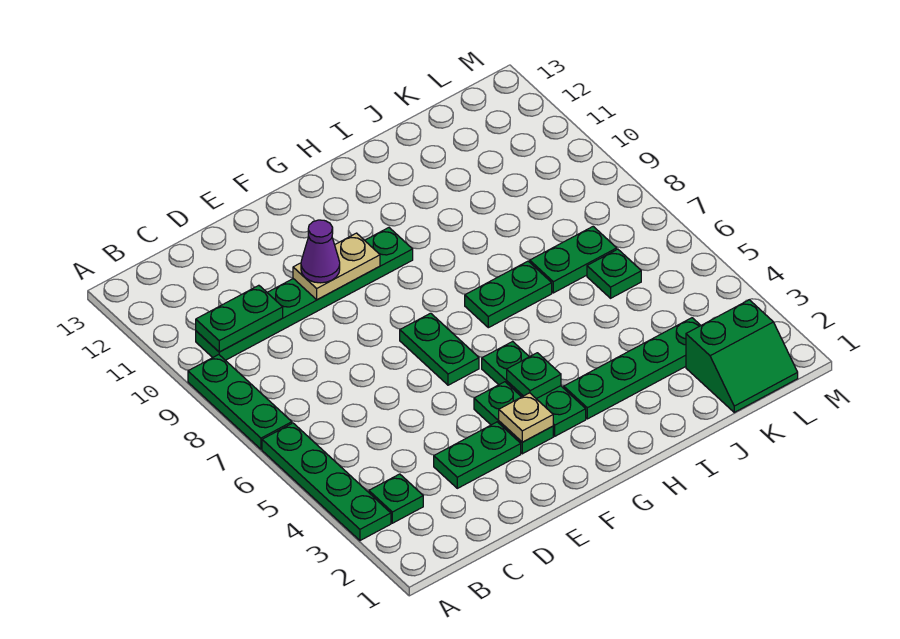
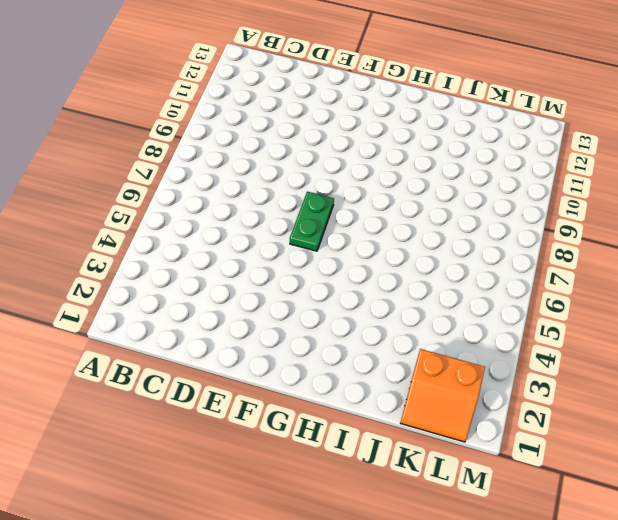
orange 2x2 slope [400,349,485,442] -> green 2x2 slope [686,300,798,412]
none -> green 1x4 plate [262,423,391,541]
none -> green 1x3 plate [188,355,292,449]
none -> green 1x1 plate [369,474,423,523]

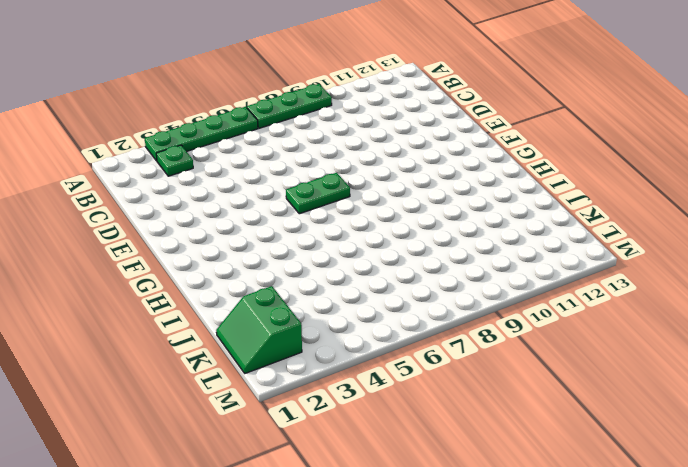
none -> green 1x6 plate [196,228,413,360]
none -> green 1x2 plate [434,422,521,488]
none -> green 1x2 plate [474,382,553,454]

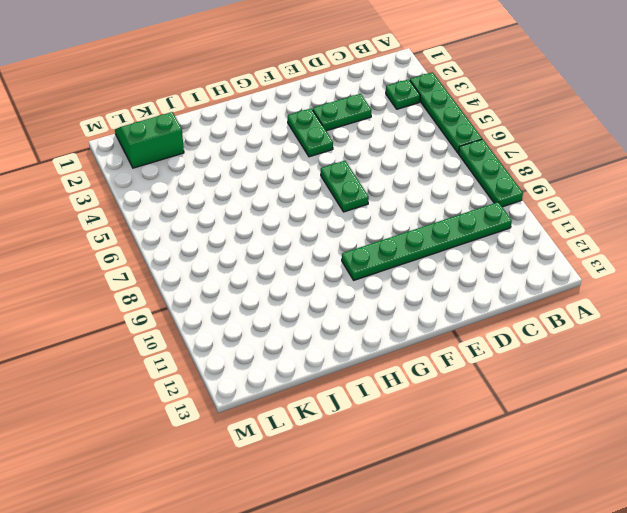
none -> green 1x3 plate [482,341,586,436]
none -> green 1x4 plate [564,318,701,419]
none -> green 1x2 plate [465,261,552,328]

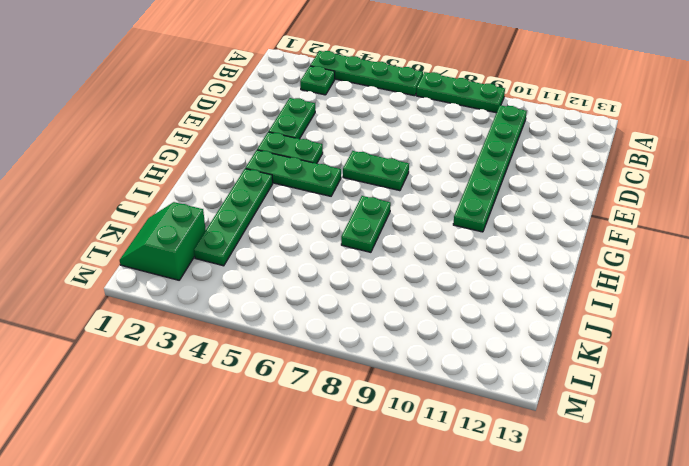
none -> green 1x2 plate [530,227,617,293]
none -> green 1x1 plate [587,249,641,298]
none -> green 1x2 plate [196,285,283,352]

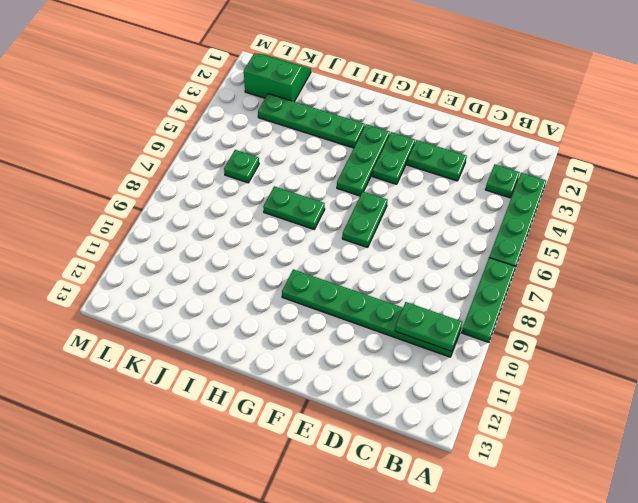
none -> green 1x2 plate [530,227,617,293]
none -> tan 1x2 plate [293,233,380,300]
none -> tan 1x1 plate [499,393,553,442]

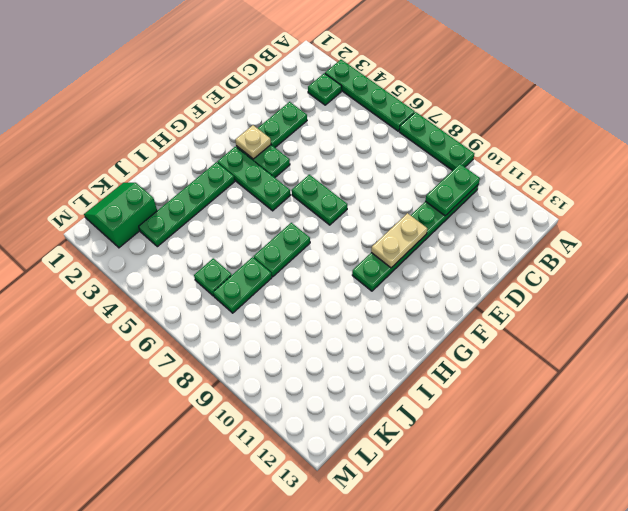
none -> green 1x1 plate [507,353,561,399]
none -> purple 1x1 cone [301,220,340,283]

